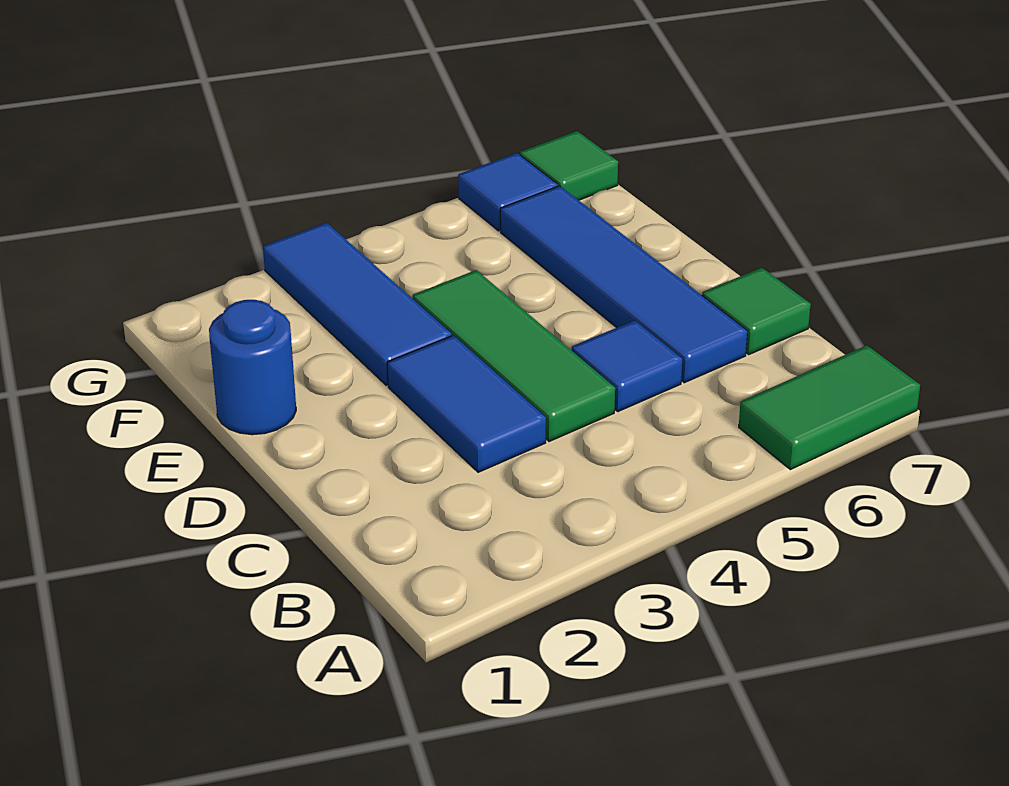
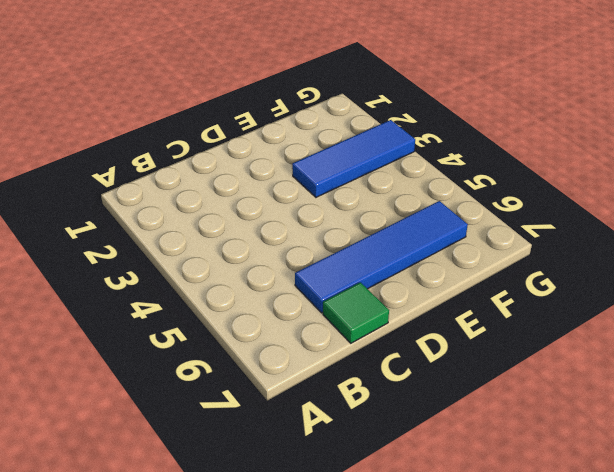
none -> green 1x2 tile [739,345,920,470]
none -> blue 1x2 tile [387,335,546,472]

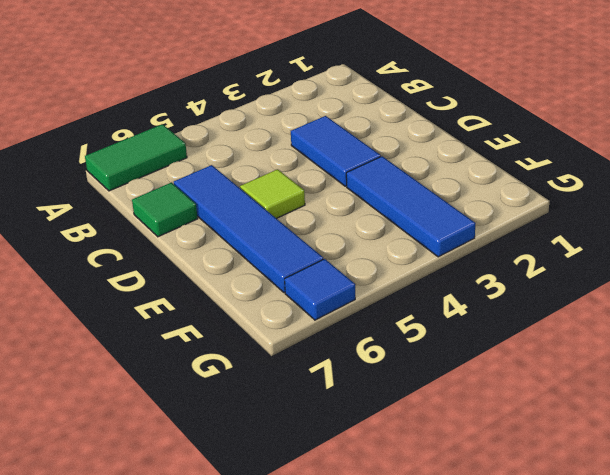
lime 1x1 tile [240,169,305,219] -> none
none -> green 1x3 tile [413,270,615,442]
none -> blue 1x1 tile [572,320,682,412]

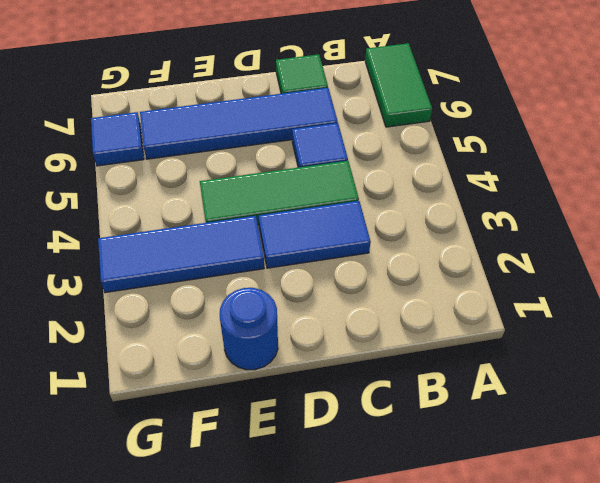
none -> green 1x1 tile [520,131,618,200]

